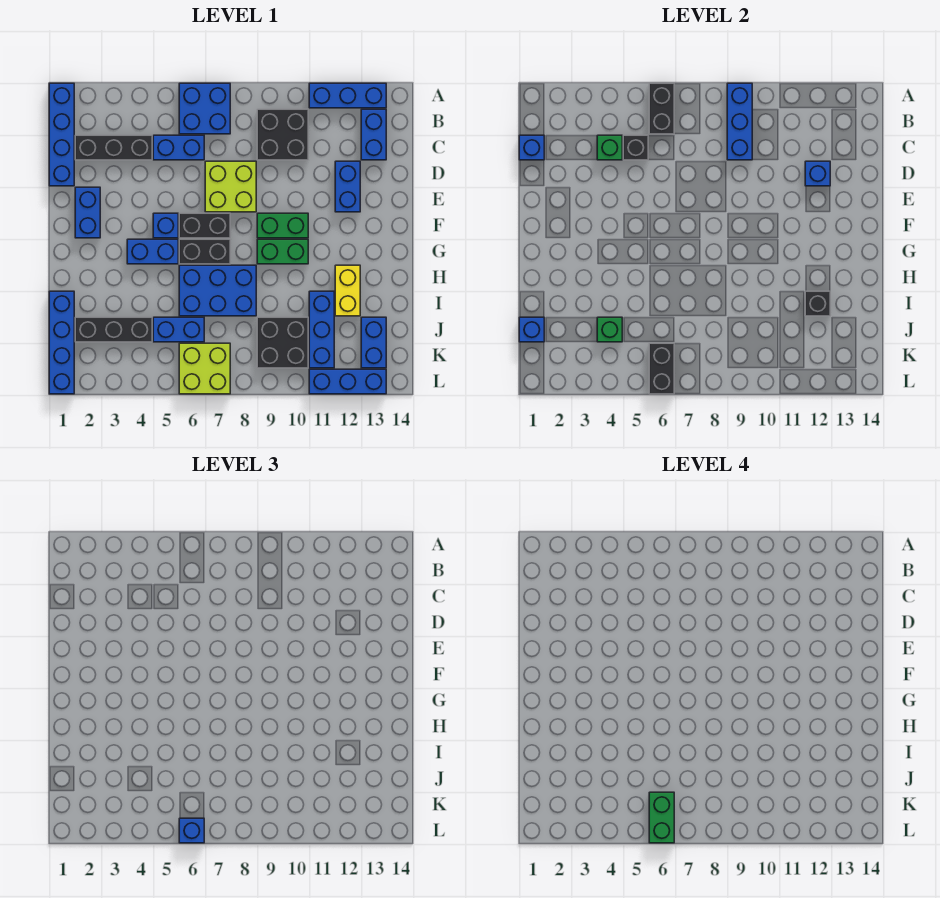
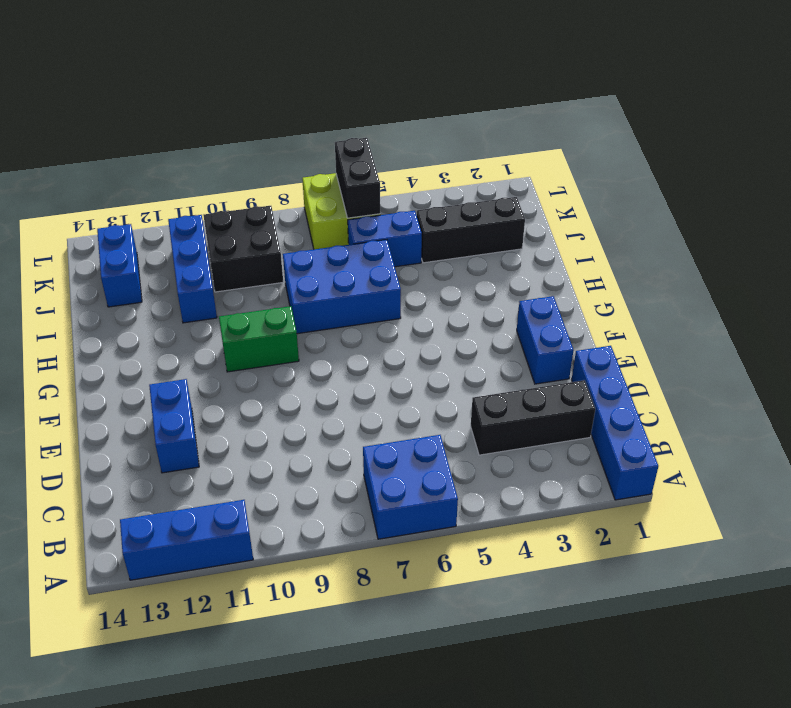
none -> black 2x2 brick [257,109,308,160]
none -> blue 1x2 brick [361,109,386,160]
none -> blue 1x2 brick [153,135,204,160]
none -> lime 2x2 brick [205,161,256,212]

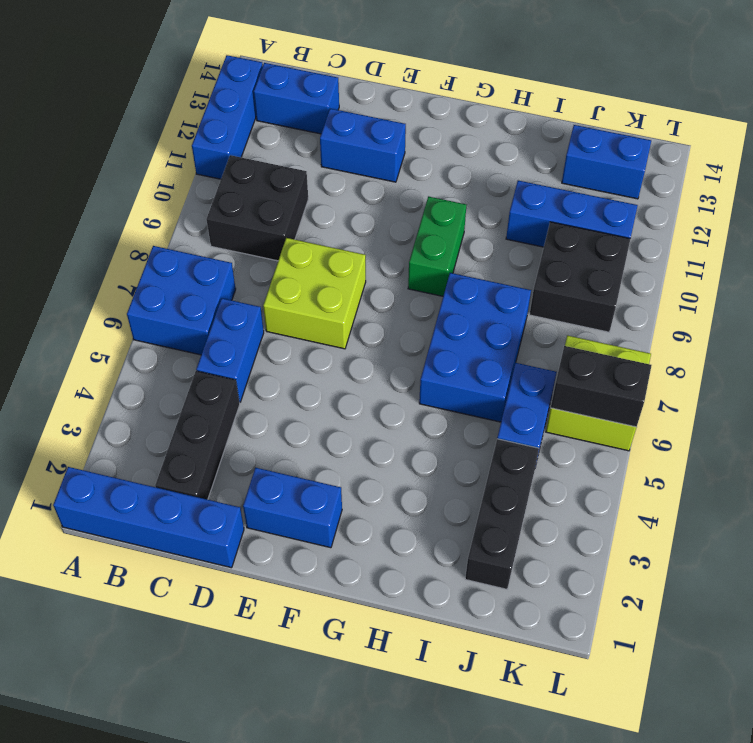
none -> blue 1x1 brick [153,213,178,238]
none -> black 1x2 brick [179,213,230,238]
none -> green 1x2 brick [257,213,308,238]
none -> blue 1x2 brick [127,239,178,264]

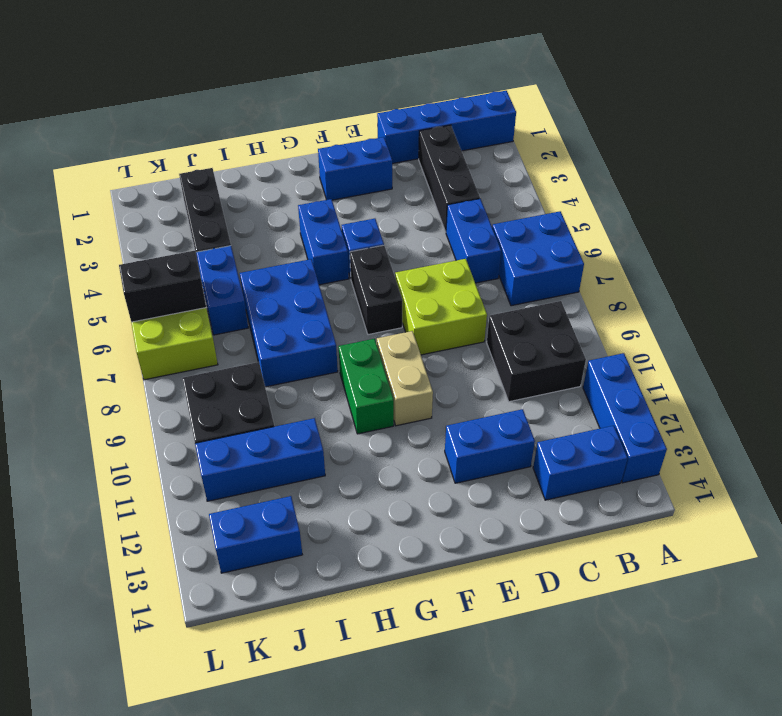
tan 1x2 brick [377,331,433,426] -> green 1x2 brick [257,213,308,238]
none -> black 1x2 brick [179,239,230,264]
none -> yellow 1x2 brick [335,265,360,316]
none -> blue 1x4 brick [49,291,74,394]
none -> blue 1x3 brick [309,369,386,394]

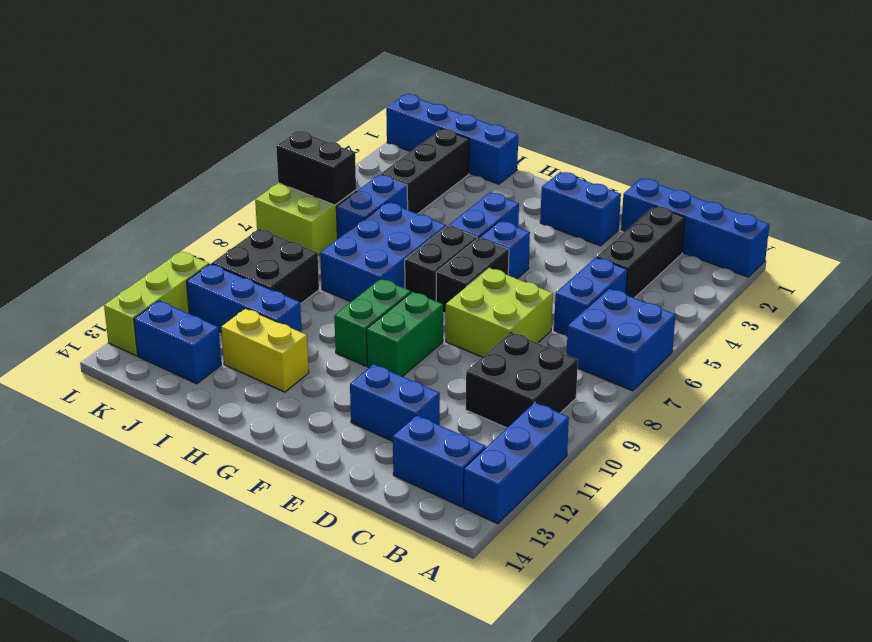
lime 1x3 brick [104,251,209,356] -> blue 1x3 brick [309,369,386,394]
none -> black 1x2 brick [649,83,674,134]
none -> blue 1x3 brick [727,83,752,160]
none -> blue 1x1 brick [519,135,544,160]
none -> green 1x1 brick [597,135,622,160]

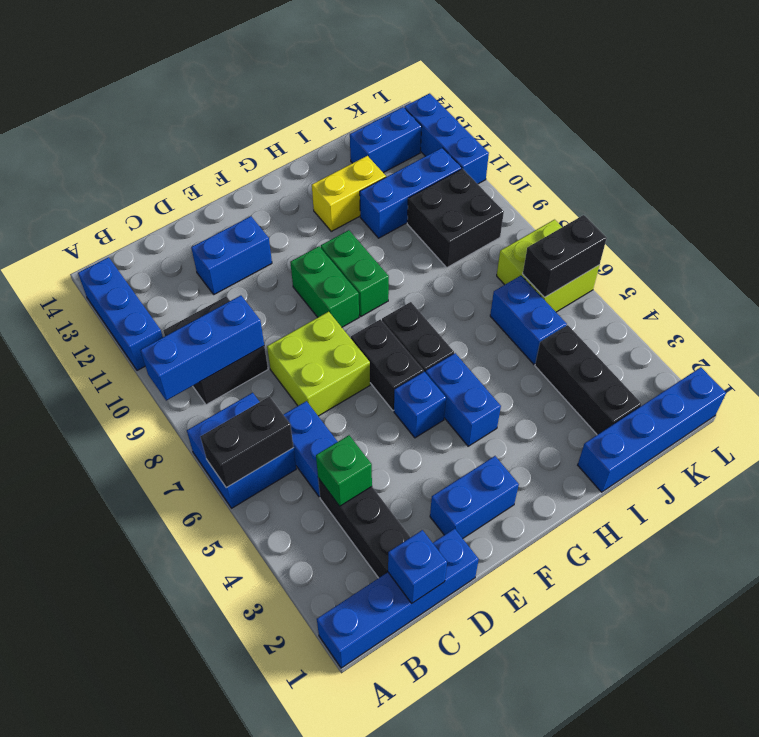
none -> blue 1x2 brick [361,109,386,160]
none -> blue 2x3 brick [179,265,256,316]
none -> black 1x1 brick [623,135,648,160]
none -> blue 1x1 brick [805,161,830,186]

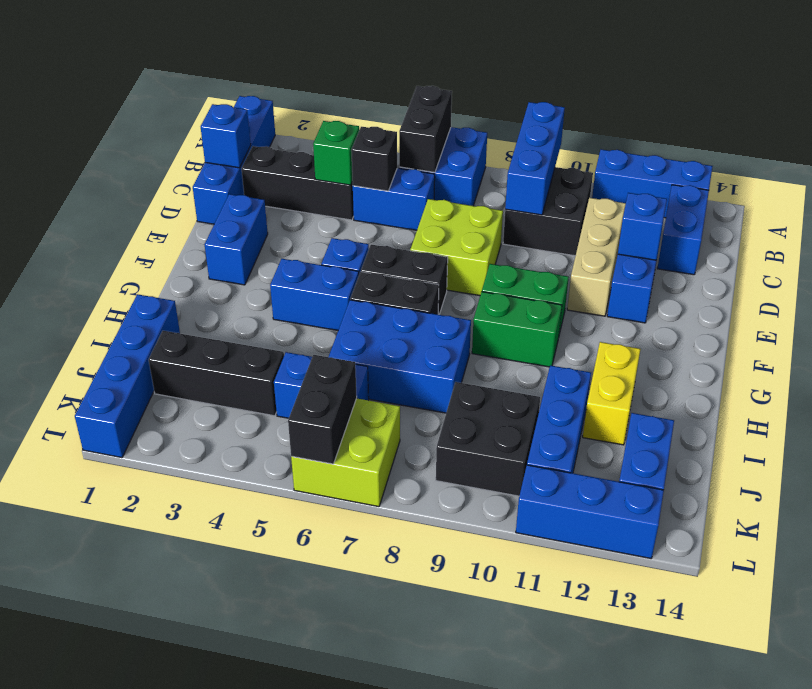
tan 1x3 brick [567,198,626,316] -> none
none -> black 1x1 brick [805,291,830,316]
none -> blue 1x1 brick [519,317,544,342]
none -> green 1x1 brick [597,317,622,342]
none -> blue 1x1 brick [179,818,204,843]

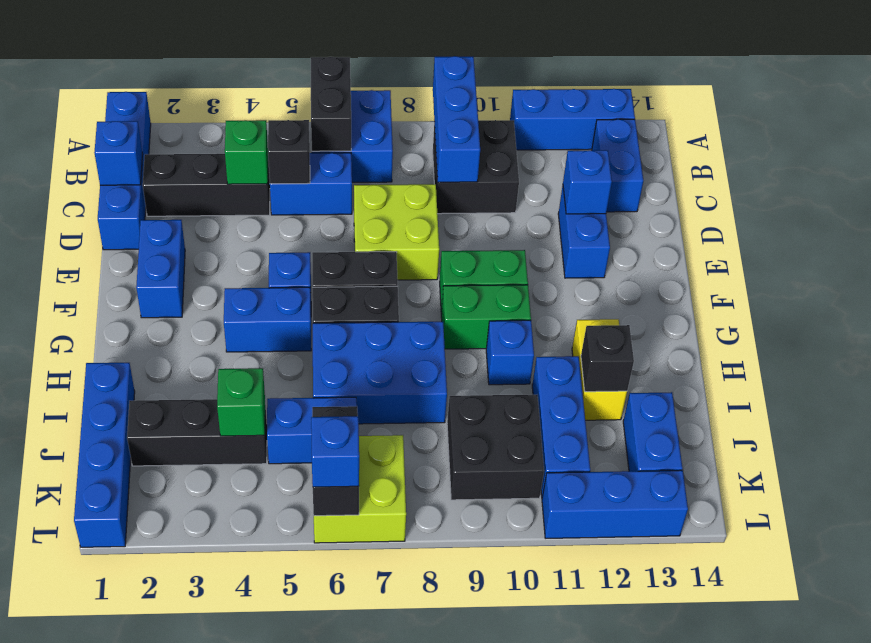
blue 1x1 brick [486,320,534,385] -> blue 1x1 brick moved to [519,317,544,342]
none -> green 1x2 brick [649,792,674,843]

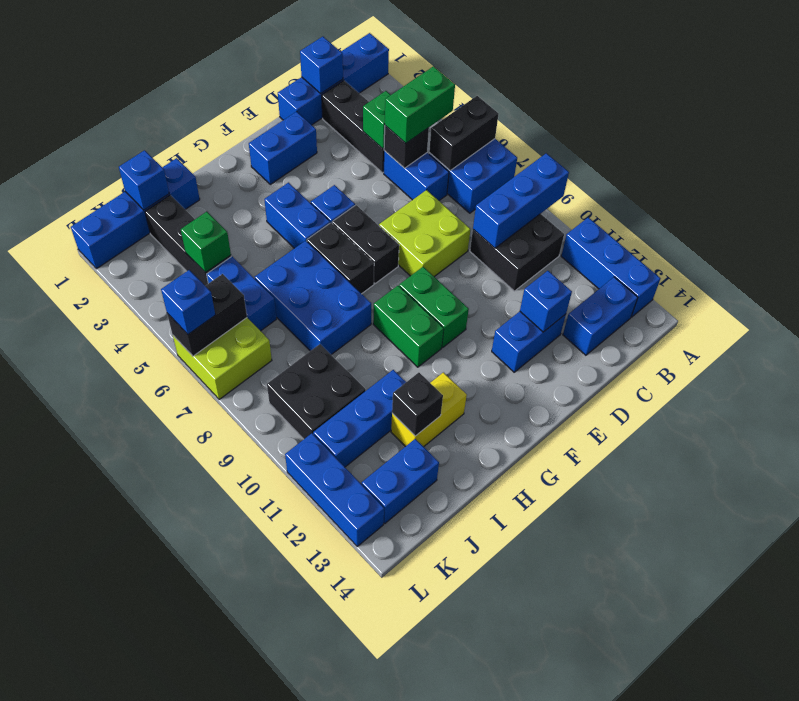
green 1x2 brick [385,66,455,144] -> green 1x2 brick moved to [649,792,674,843]

